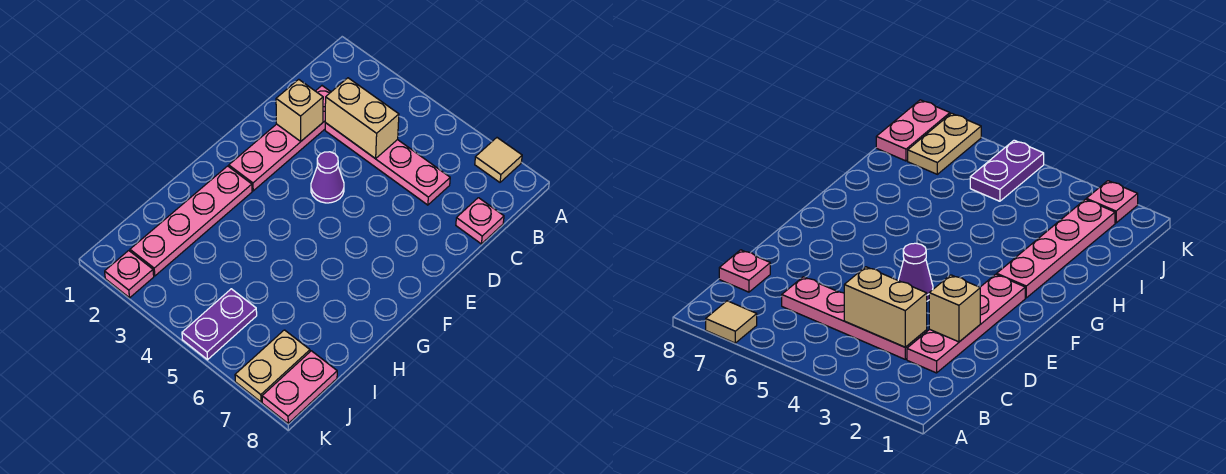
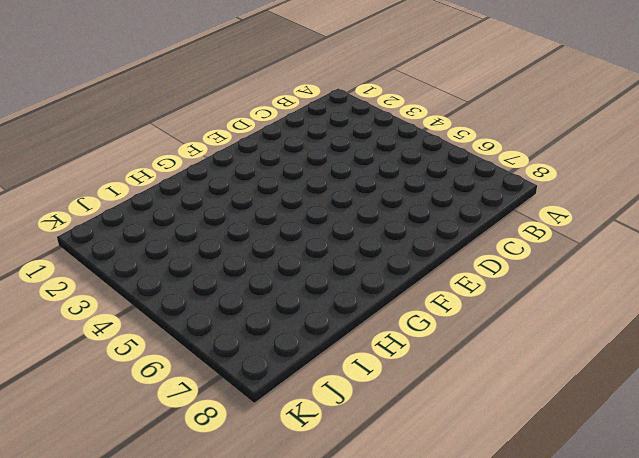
none -> tan 1x1 tile [475,138,522,182]
none -> pink 1x4 plate [229,86,331,191]
none -> pink 1x4 plate [325,123,450,205]

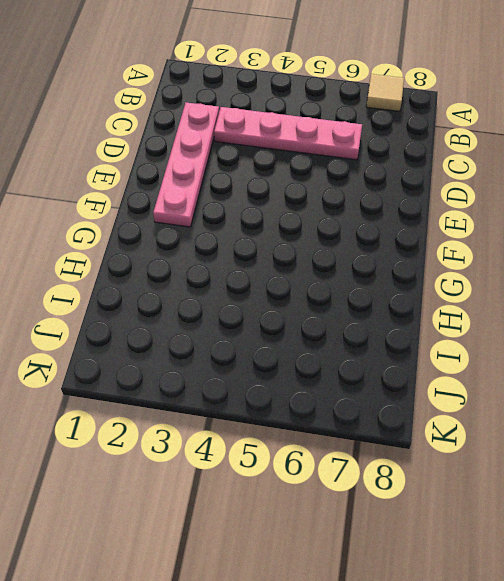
none -> pink 1x1 plate [456,198,504,244]
none -> purple 1x1 cone [311,152,344,203]
none -> pink 1x4 plate [130,166,252,276]

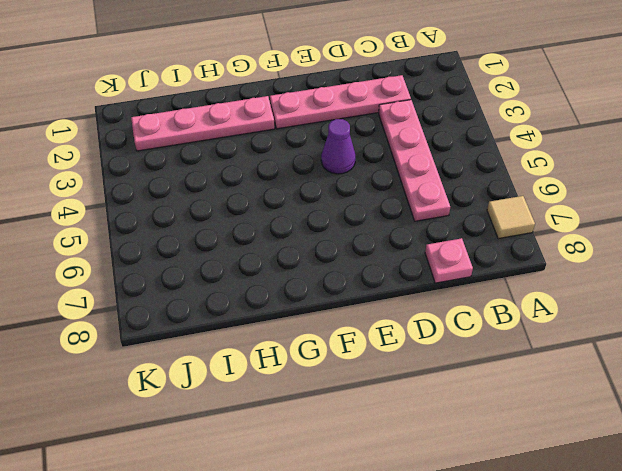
none -> purple 1x2 plate [182,289,257,360]
none -> tan 1x2 plate [235,330,310,402]
none -> pink 1x2 plate [262,351,337,423]

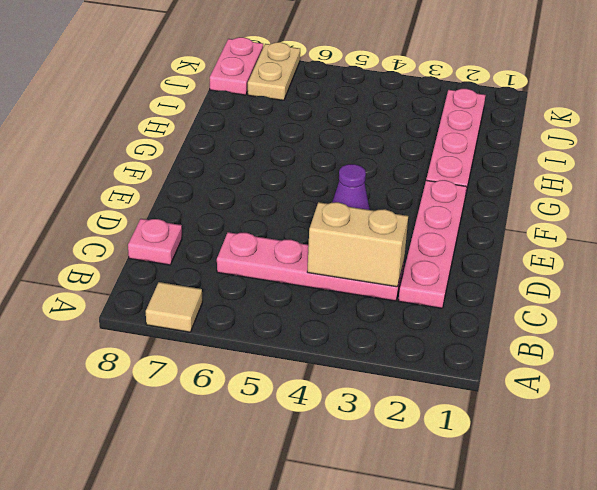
none -> purple 1x2 plate [182,289,257,360]
none -> pink 1x1 plate [105,251,154,298]
none -> tan 1x1 brick [276,79,323,142]

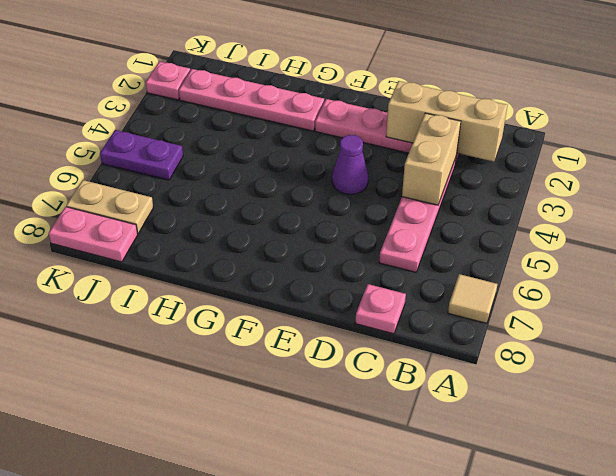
tan 1x3 brick [386,81,507,162] -> tan 1x1 brick [276,79,323,142]

